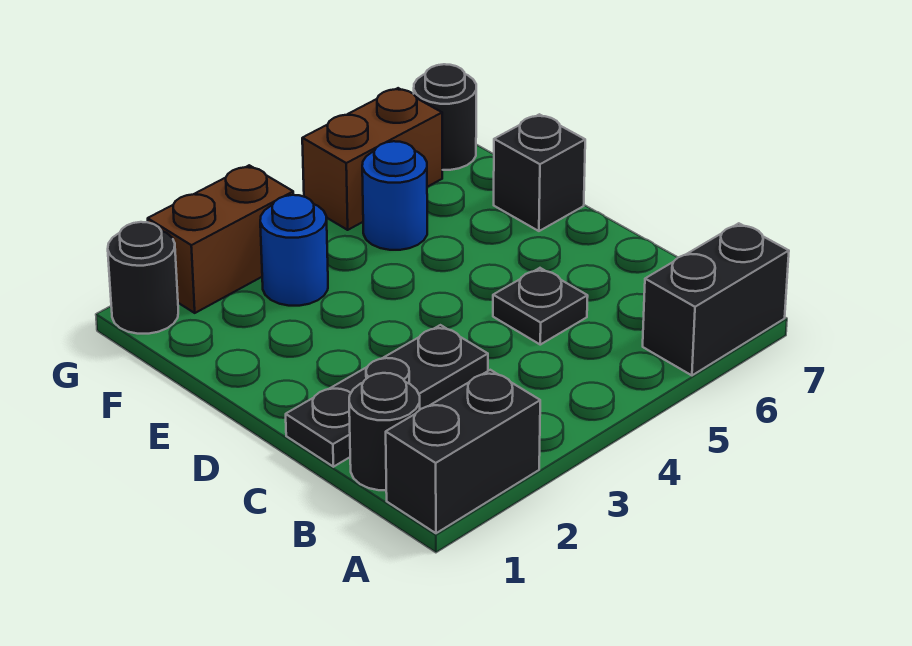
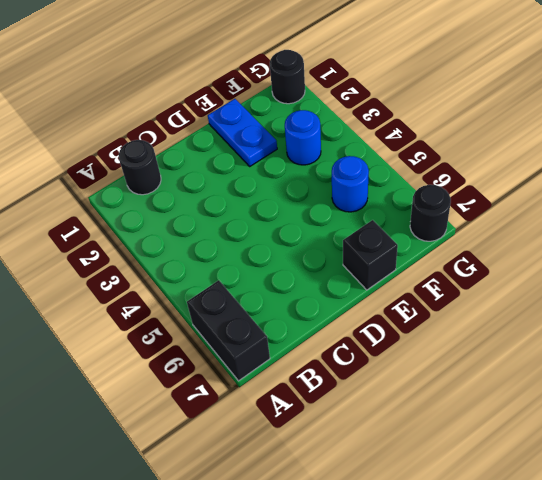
blue 1x2 plate [208,99,277,166] -> none
none -> black 1x2 brick [386,370,540,533]
none -> black 1x3 plate [286,325,488,467]
none -> black 1x1 plate [493,268,588,345]

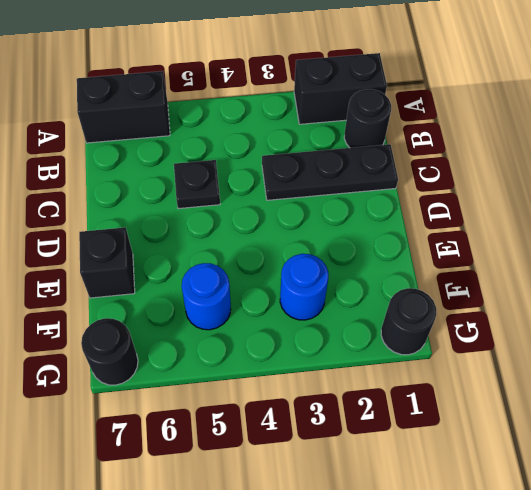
none -> brown 1x2 brick [148,165,293,313]
none -> brown 1x2 brick [302,88,442,230]

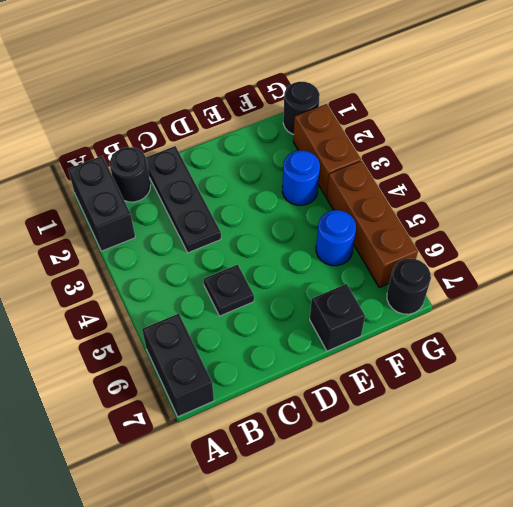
brown 1x3 brick [327,161,418,288] -> brown 1x2 brick [302,88,442,230]

